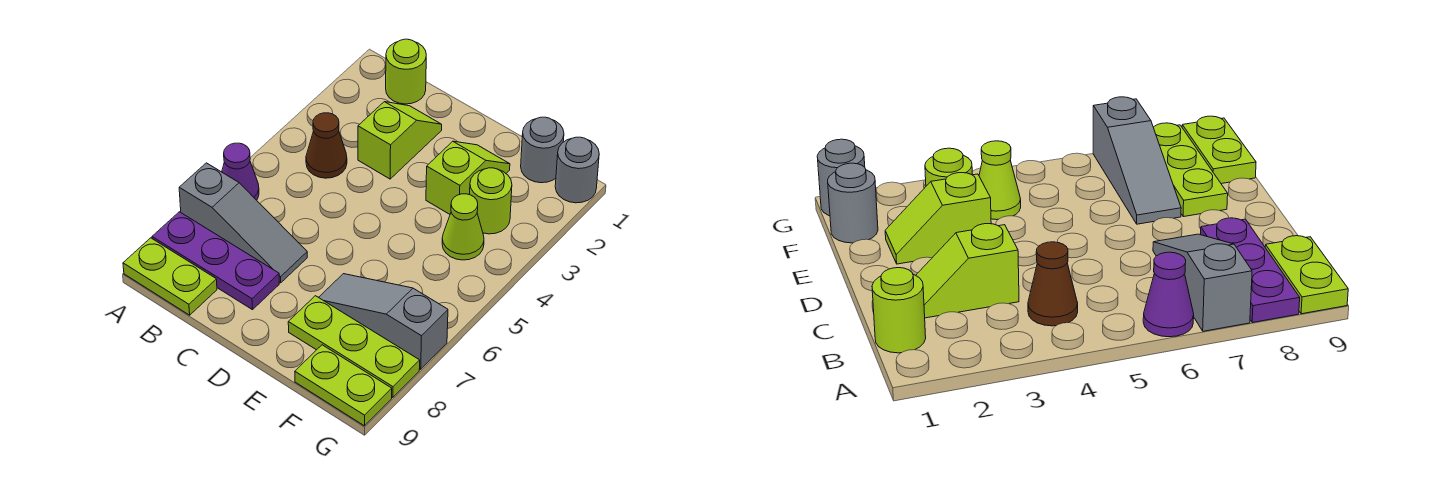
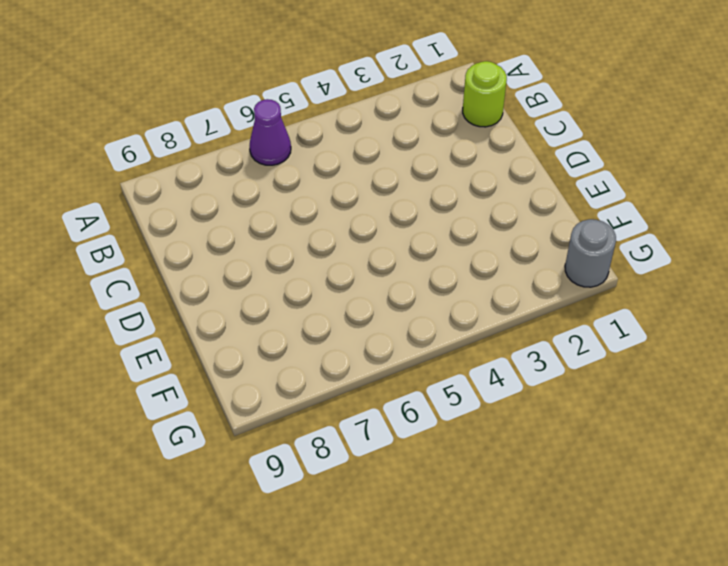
none -> grey 1x3 slope [179,163,307,283]
none -> purple 1x3 plate [152,212,279,310]
none -> lime 1x2 plate [123,238,217,315]

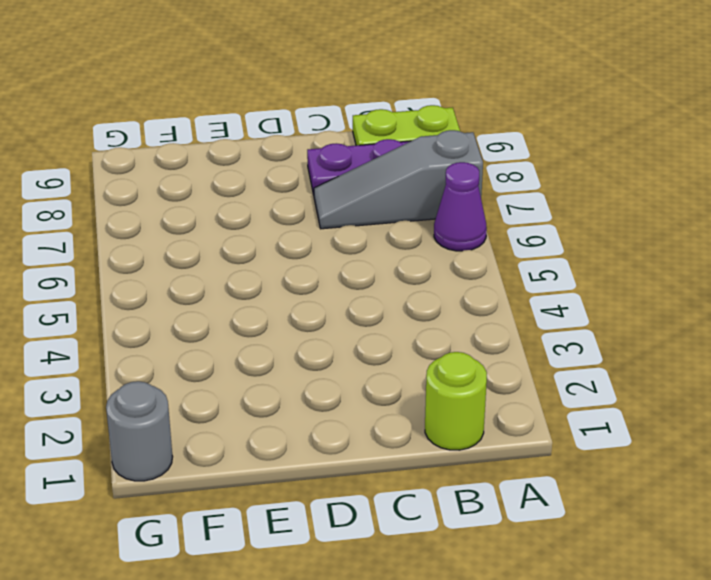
none -> brown 1x1 cone [306,113,347,178]
none -> lime 1x2 slope [358,102,442,179]
none -> lime 1x2 slope [426,141,510,214]

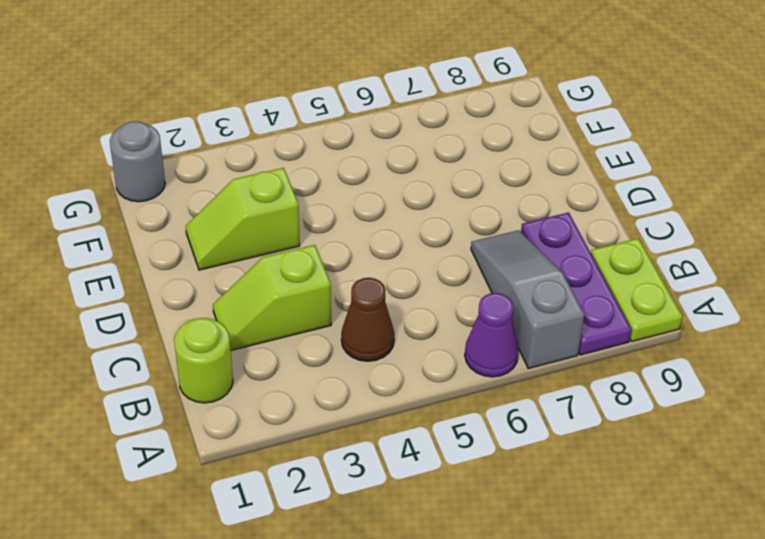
none -> grey 1x3 slope [319,274,448,369]
none -> lime 1x3 plate [288,296,420,397]
none -> grey 1x1 round brick [521,117,564,183]

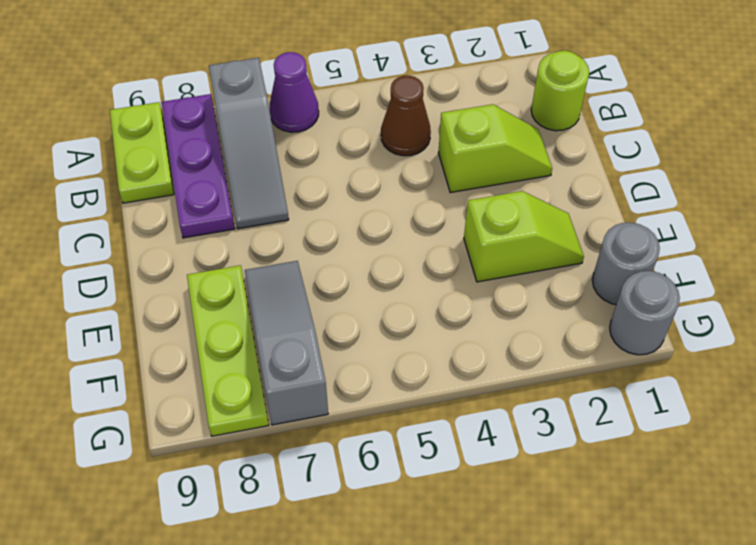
none -> lime 1x1 round brick [470,168,512,234]
none -> lime 1x1 cone [442,194,484,260]
none -> lime 1x2 plate [295,345,392,426]

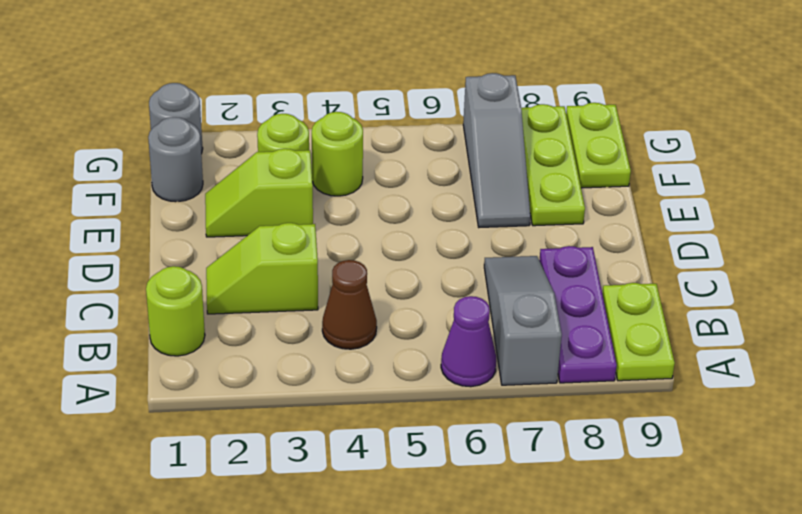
lime 1x1 round brick [312,112,363,196] -> lime 1x1 cone [442,194,484,260]

